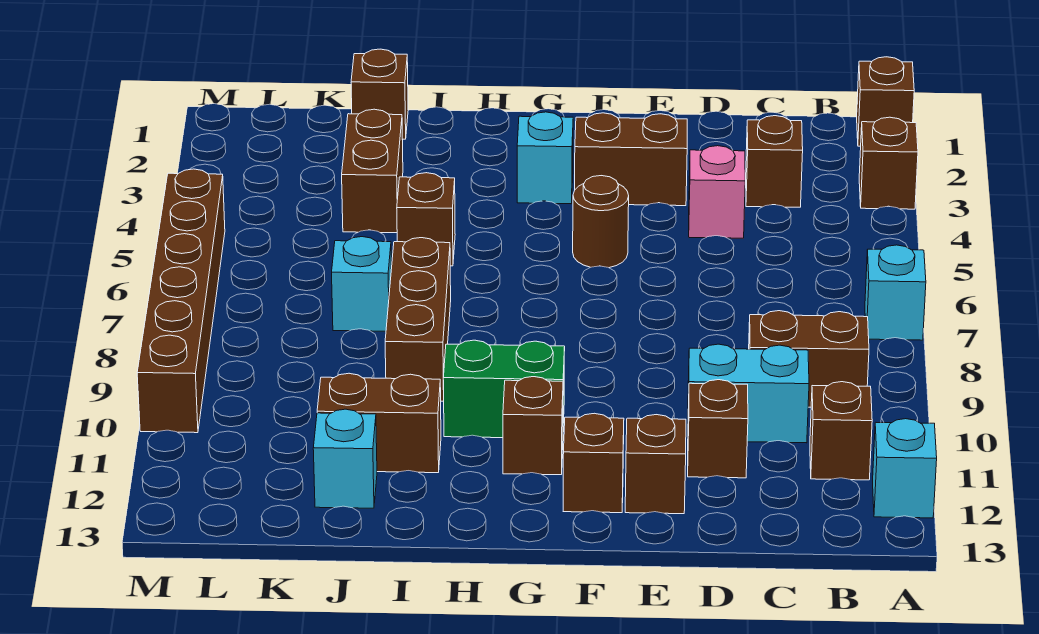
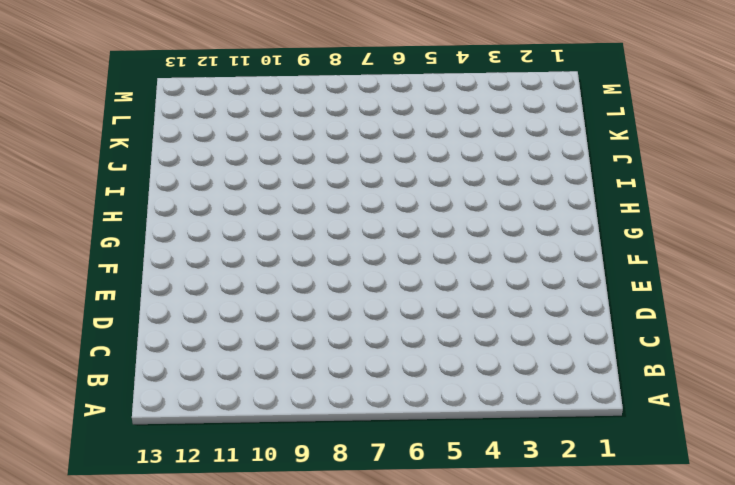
none -> brown 1x1 brick [857,57,914,146]
none -> brown 1x1 brick [859,117,918,209]
none -> cyan 1x1 brick [865,245,926,340]

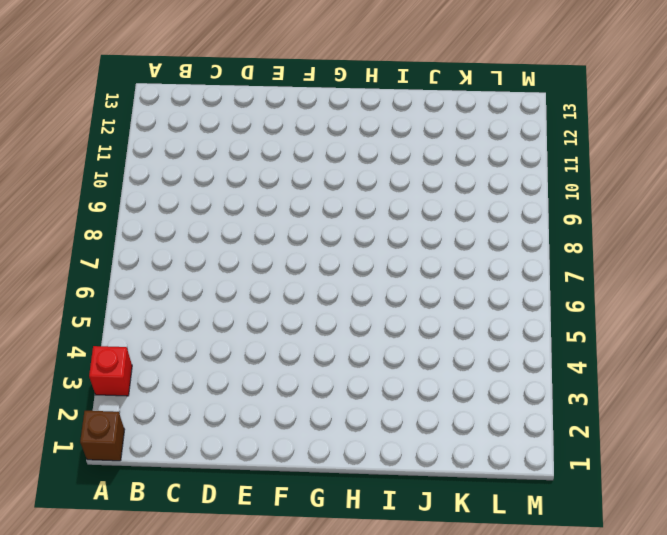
red 1x1 brick [89,346,132,396] -> brown 1x1 brick [859,117,918,209]
none -> cyan 1x1 brick [865,245,926,340]
none -> cyan 1x1 brick [873,419,937,518]
none -> brown 1x2 brick [749,311,869,407]

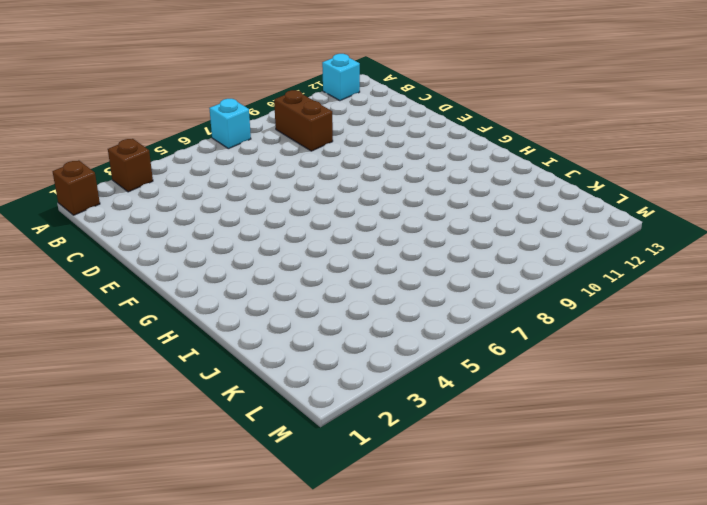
none -> brown 1x1 brick [810,382,872,480]
none -> brown 1x1 brick [746,116,803,207]
none -> cyan 1x2 brick [688,344,809,443]

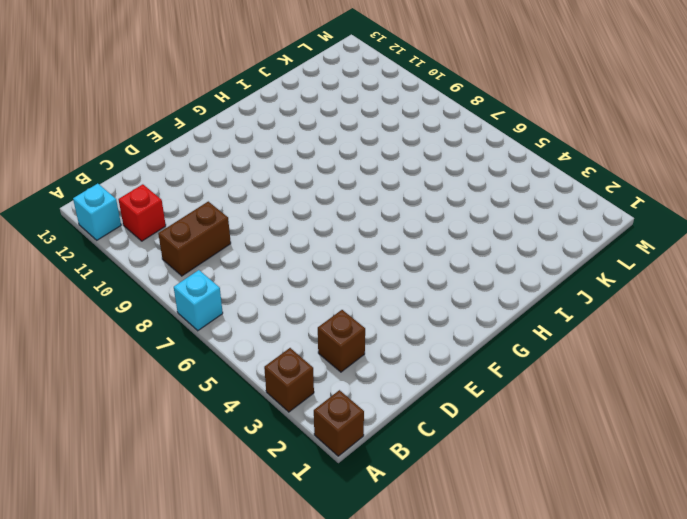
red 1x1 brick [118,184,166,241] -> brown 1x1 brick [810,382,872,480]
none -> cyan 1x2 brick [688,344,809,443]
none -> pink 1x1 brick [689,146,745,238]
none -> brown 1x1 brick [688,380,748,478]

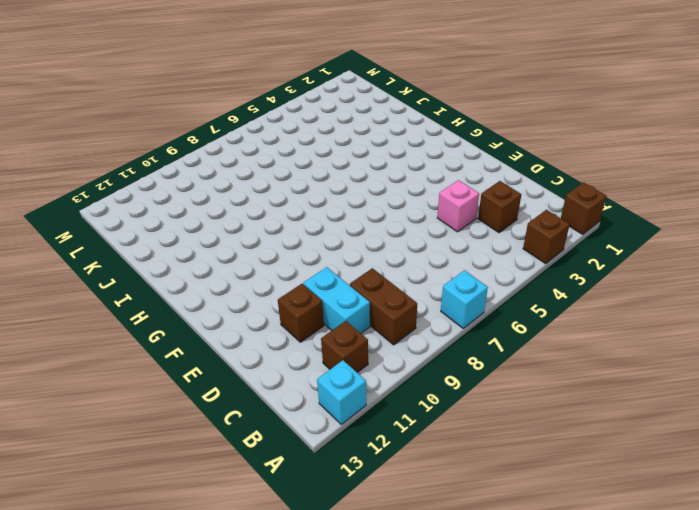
none -> brown 1x2 brick [575,113,687,206]
none -> brown 1x1 brick [625,415,686,514]
none -> brown 1x1 round brick [573,176,629,268]

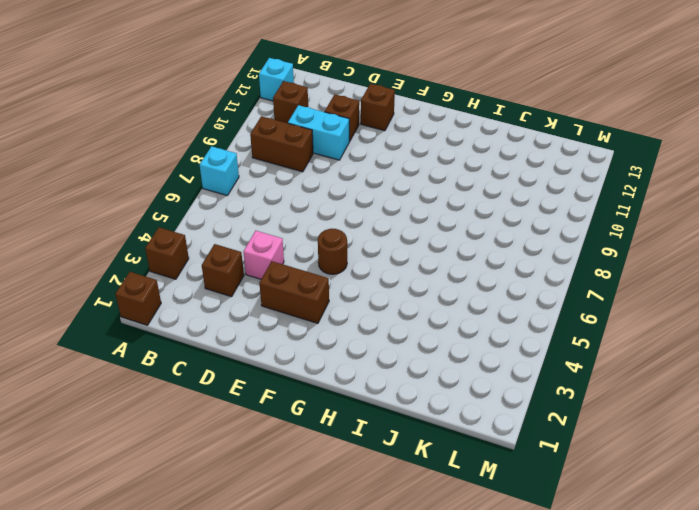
none -> brown 1x1 brick [563,413,624,513]
none -> cyan 1x1 brick [517,112,573,204]
none -> green 1x2 brick [443,340,565,438]

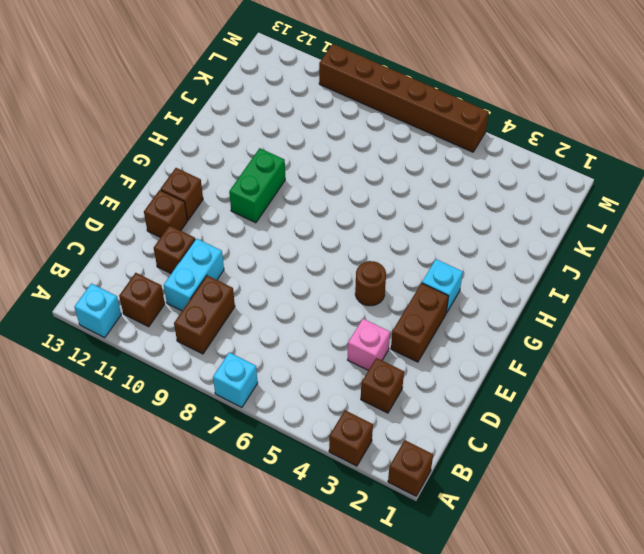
none -> brown 1x1 brick [503,377,563,475]
none -> brown 1x1 brick [397,173,455,266]
none -> brown 1x3 brick [385,238,451,401]

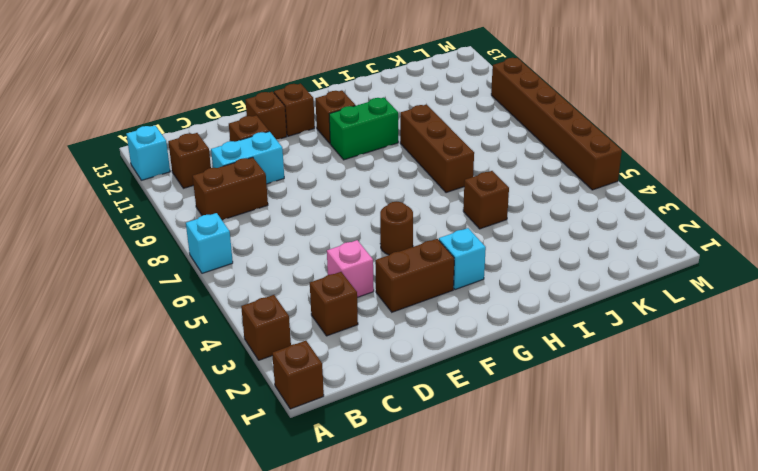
none -> brown 1x2 brick [317,373,441,473]
none -> brown 1x1 brick [351,49,408,139]
none -> brown 1x2 brick [342,109,403,233]

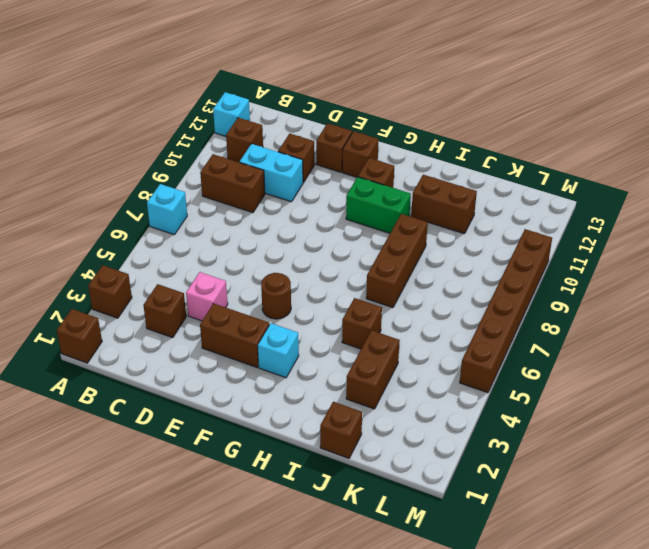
none -> cyan 1x1 brick [332,237,391,331]
none -> cyan 1x1 brick [313,409,377,508]

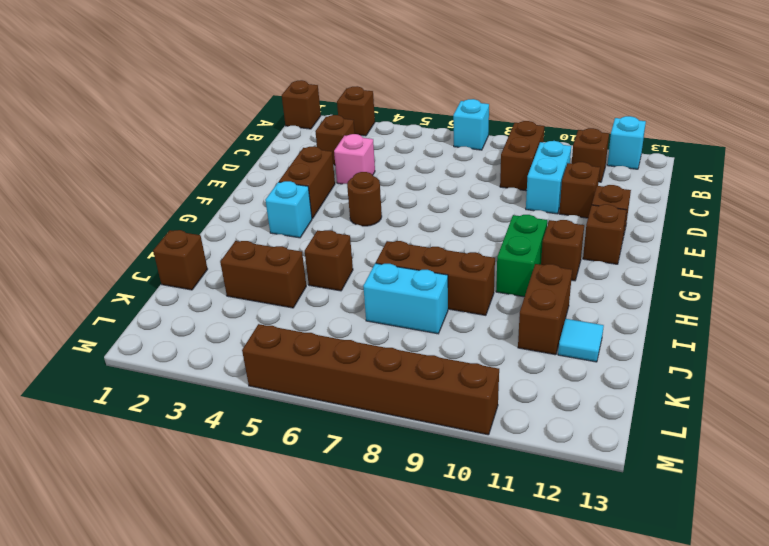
cyan 1x2 brick [363,263,448,334] -> cyan 1x1 brick [332,237,391,331]
cyan 1x1 tile [558,319,604,362] -> cyan 1x1 brick [313,409,377,508]

